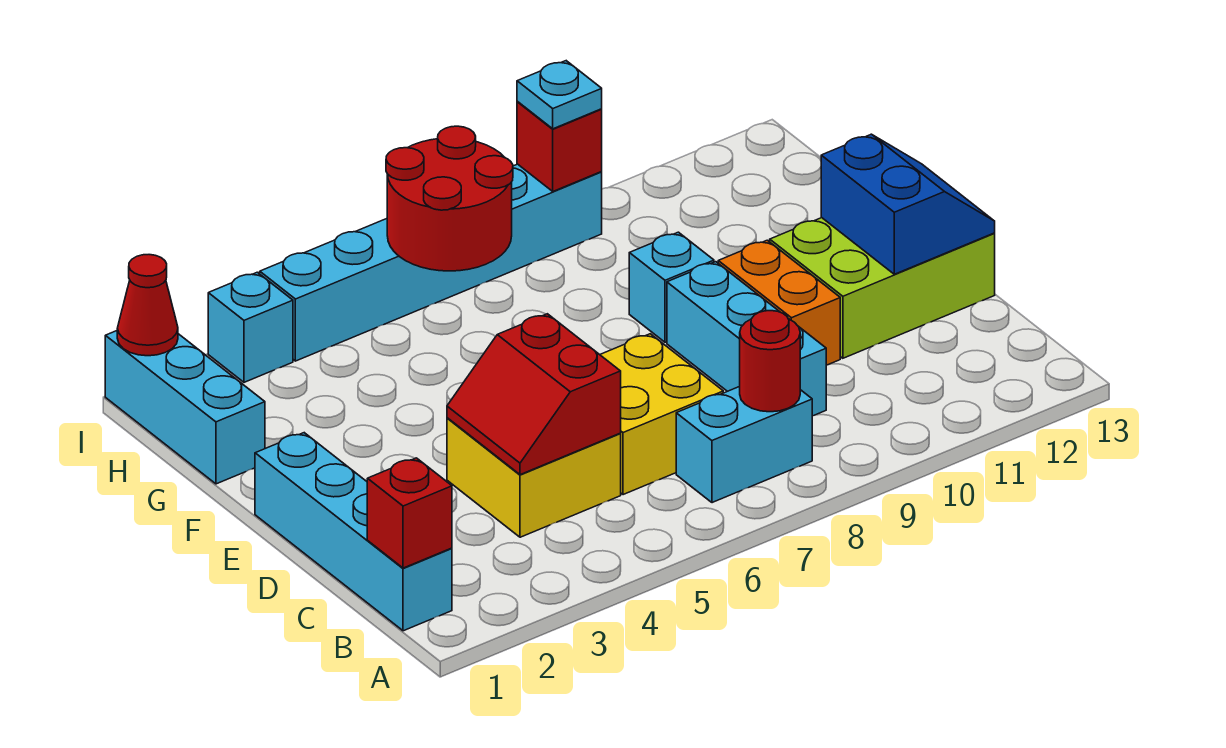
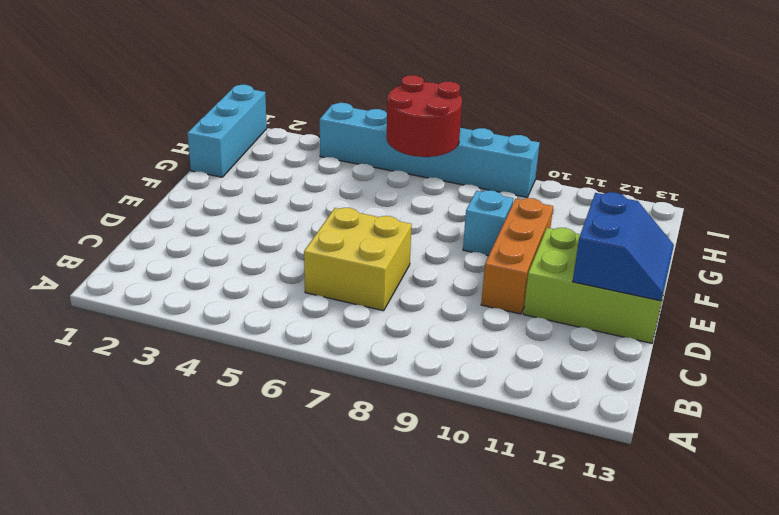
orange 1x3 brick [481,198,553,314] -> orange 1x2 brick [718,240,840,365]
none -> cyan 1x4 brick [255,433,452,631]
none -> cyan 1x2 brick [676,386,812,503]
none -> yellow 2x2 brick [447,418,621,537]

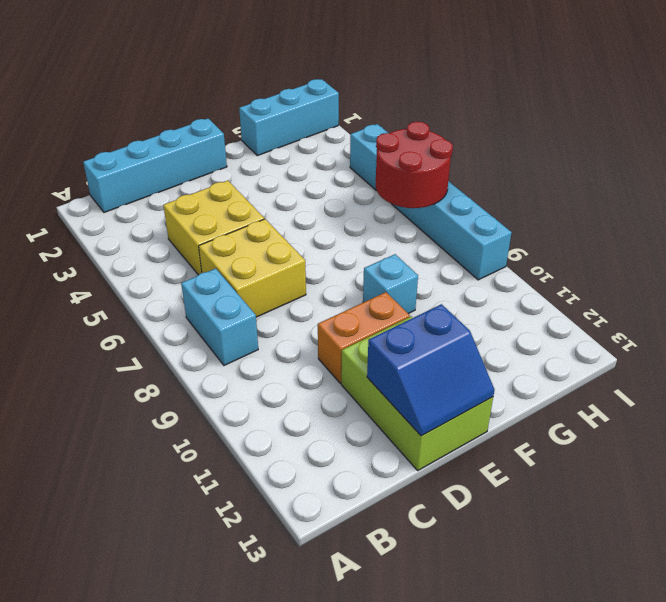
none -> cyan 1x3 brick [667,262,826,416]
none -> cyan 1x1 brick [208,272,293,382]
none -> red 1x1 brick [367,458,452,568]

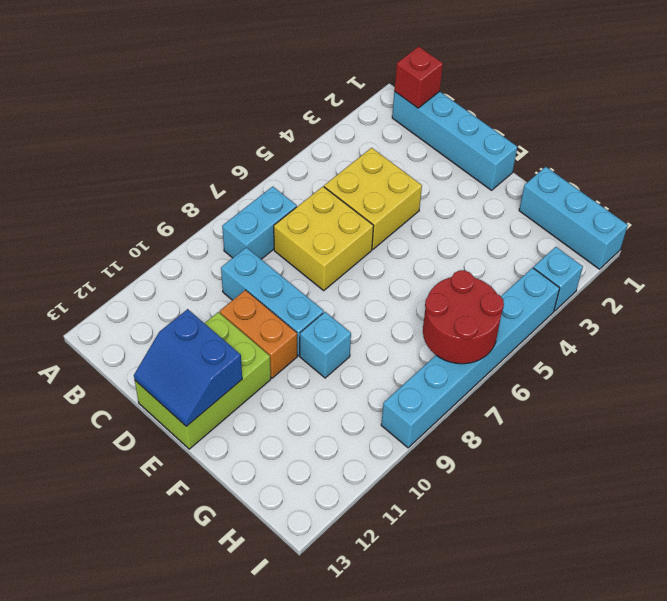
none -> red 1x1 round brick [740,311,800,412]
none -> red 2x2 slope [447,314,621,475]
none -> red 1x1 cone [117,255,178,356]

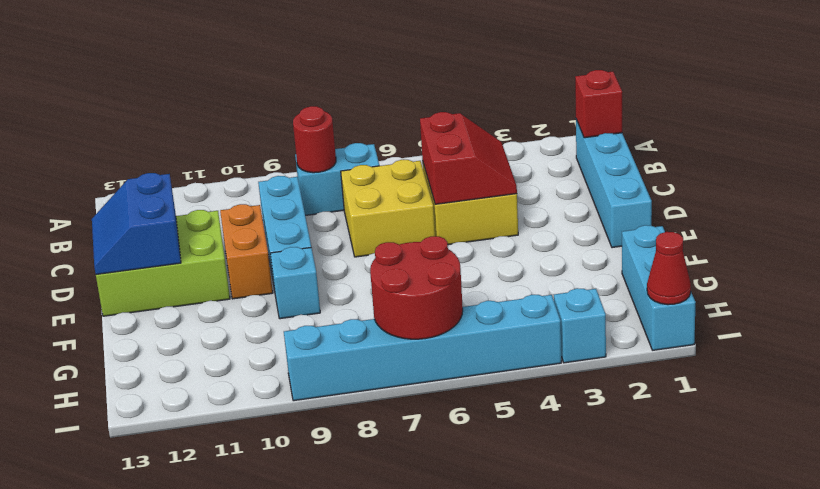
none -> red 1x1 brick [517,102,602,191]
none -> cyan 1x1 plate [517,61,602,129]

